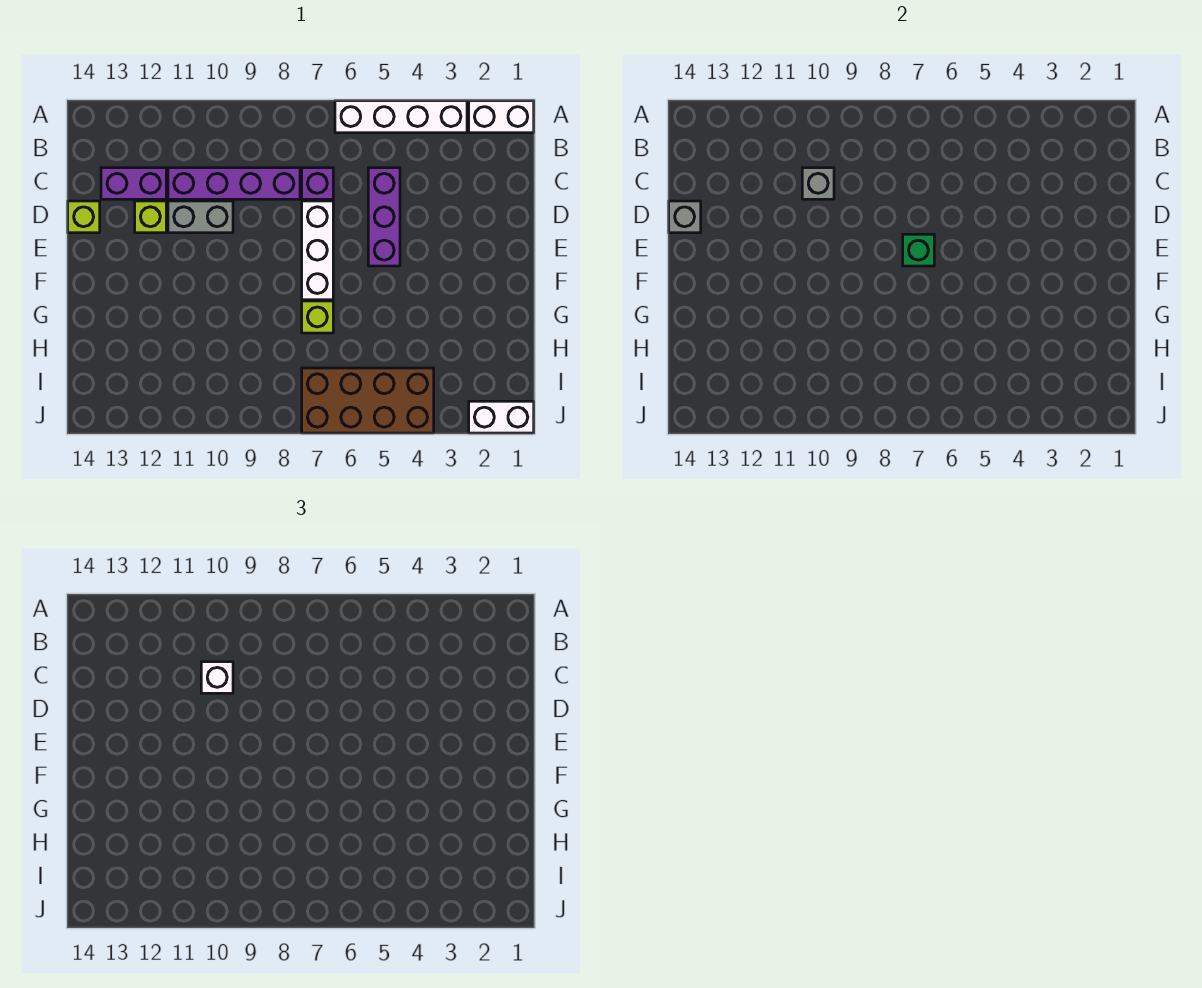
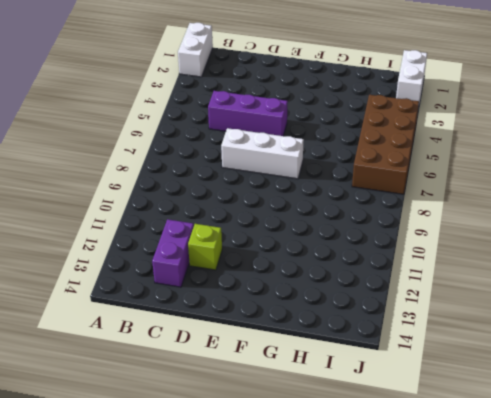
none -> white 1x4 brick [335,101,467,133]
none -> purple 1x1 brick [302,168,333,199]
none -> purple 1x4 brick [168,168,300,199]

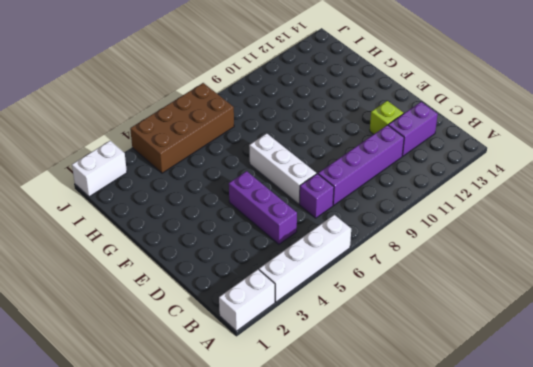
none -> grey 1x2 brick [168,201,233,233]
none -> lime 1x1 brick [68,201,100,233]
none -> lime 1x1 brick [302,301,333,333]

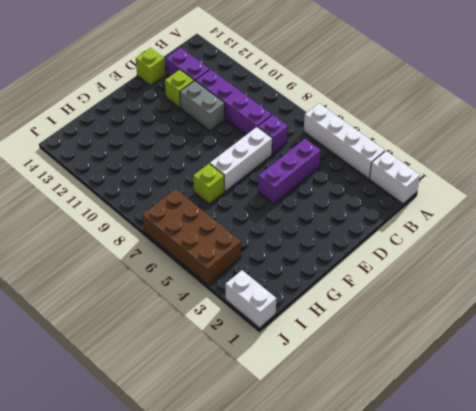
none -> grey 1x1 brick [802,168,834,199]
none -> grey 1x1 brick [669,201,701,233]
none -> green 1x1 brick [903,234,934,266]

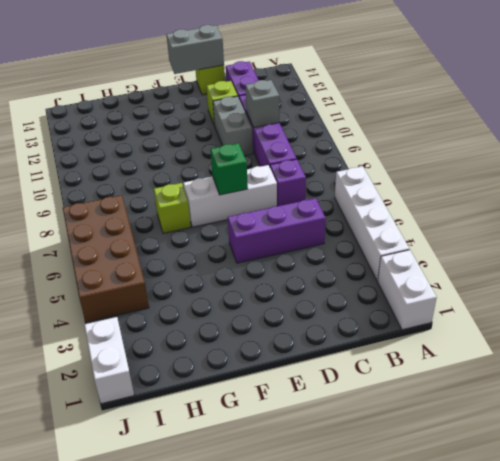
grey 1x2 brick [166,25,224,74] -> grey 1x1 brick [669,201,701,233]
none -> white 1x1 brick [201,662,233,693]

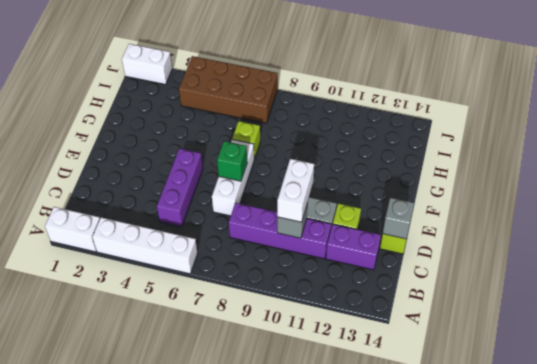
white 1x2 brick [277,159,314,222] -> white 1x1 brick [201,662,233,693]
none -> purple 1x1 brick [302,168,333,199]

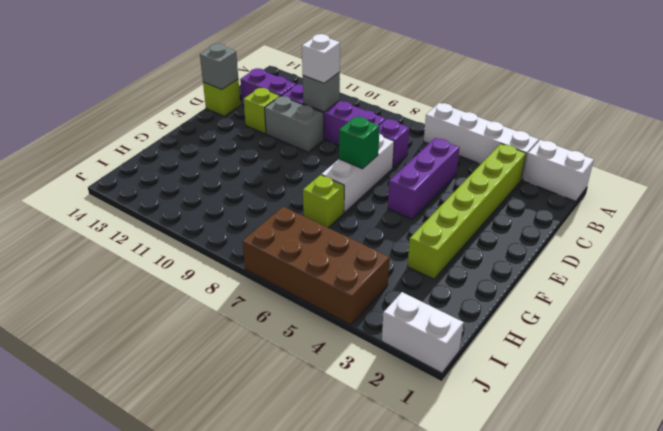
lime 1x6 brick [407,144,526,279] -> none

